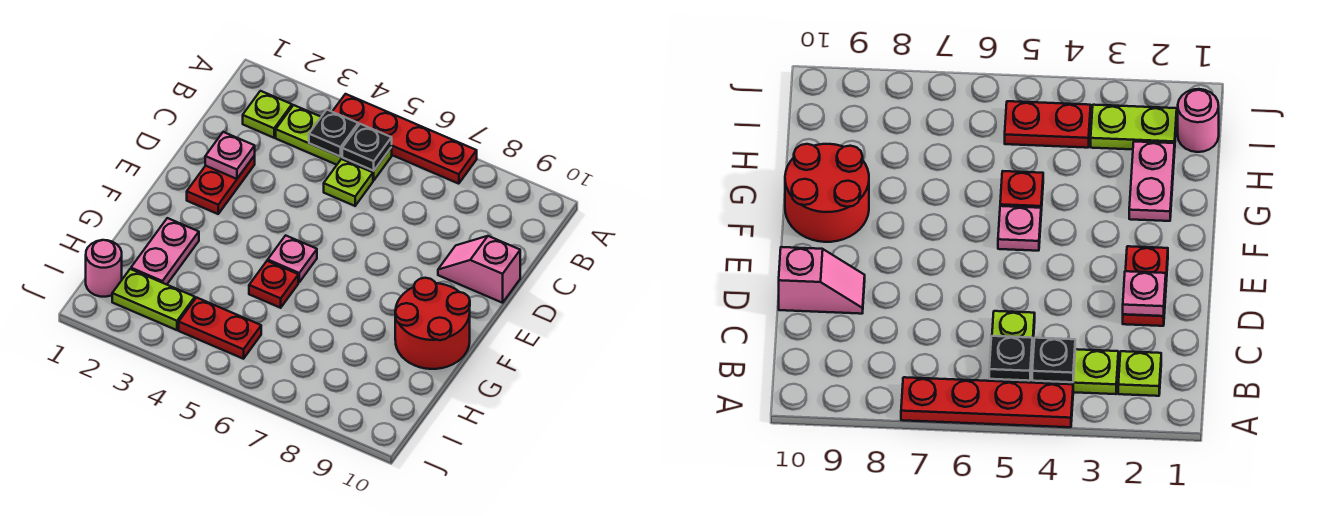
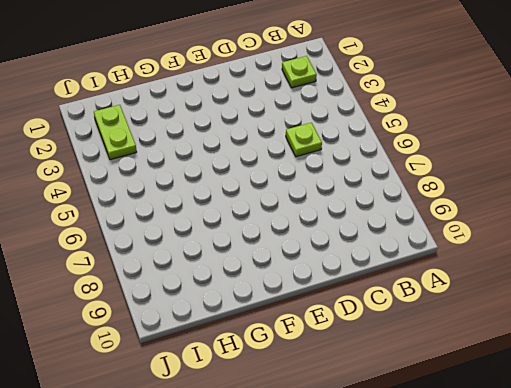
none -> red 1x4 plate [332,94,477,184]
none -> lime 1x3 plate [276,105,392,180]
none -> red 1x2 plate [187,156,255,214]

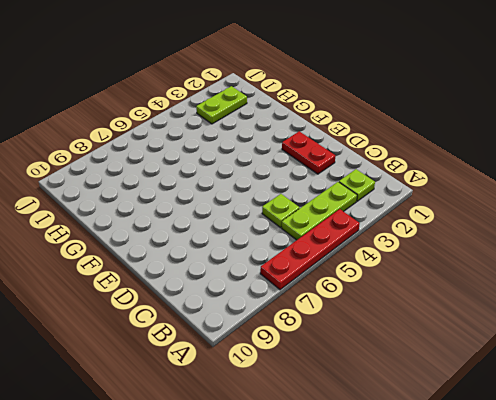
none -> pink 1x2 slope [438,236,520,303]
none -> pink 1x1 plate [268,235,317,282]
none -> red 2x2 round brick [395,278,470,369]

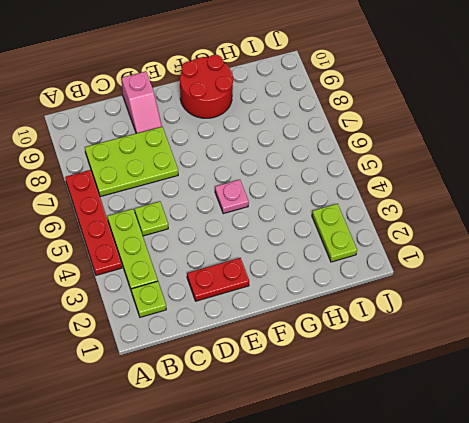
lime 2x3 plate [85,127,178,197] -> none
none -> pink 1x2 plate [131,218,199,285]
none -> red 1x1 plate [249,261,298,308]
none -> pink 1x1 round brick [86,240,122,297]

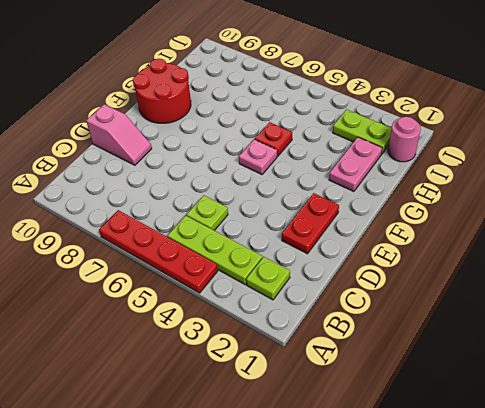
none -> red 1x2 plate [179,298,261,359]
none -> black 1x1 plate [309,110,358,157]
none -> black 1x1 plate [342,124,392,171]

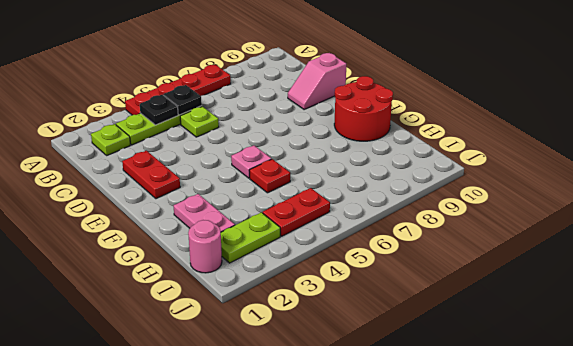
none -> pink 1x1 plate [205,132,255,179]

